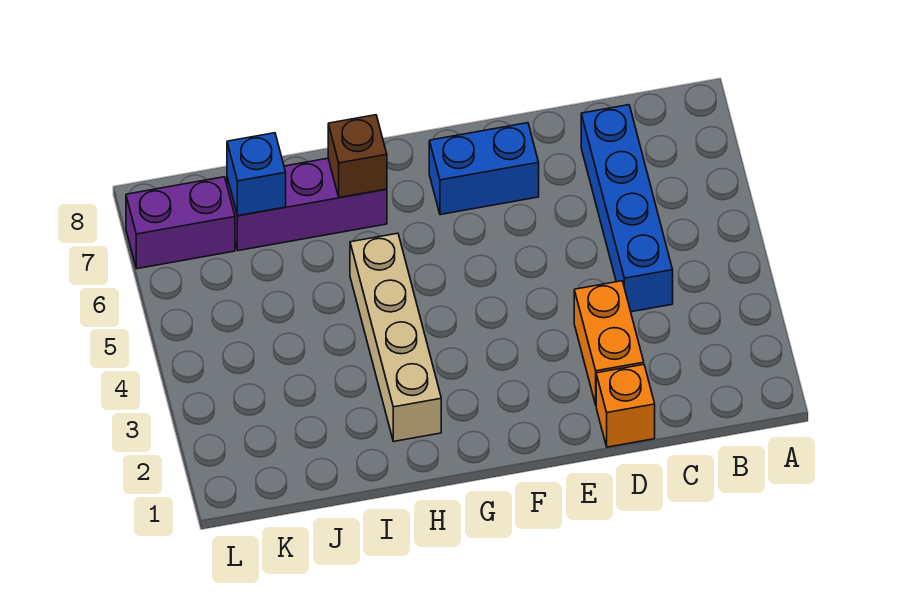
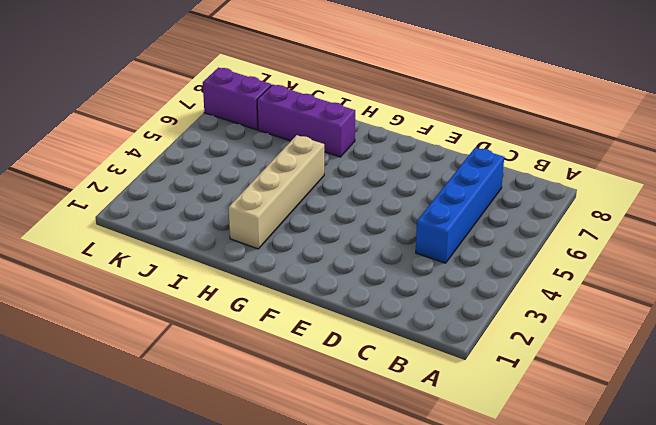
none -> orange 1x1 brick [596,364,655,447]
none -> orange 1x2 brick [574,281,644,405]

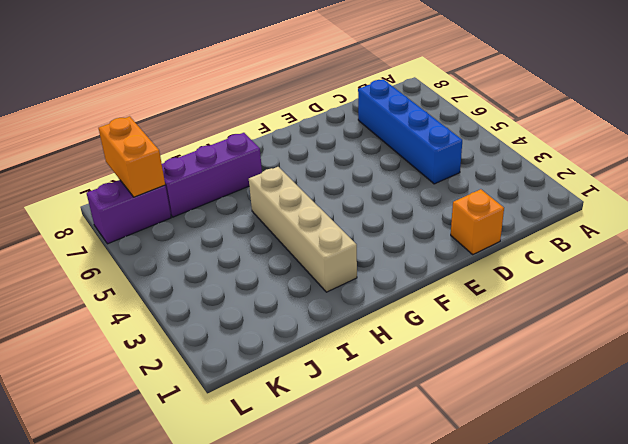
orange 1x2 brick [99,116,165,197] -> orange 1x2 brick moved to [574,281,644,405]
none -> blue 1x2 brick [429,123,539,215]
none -> brown 1x1 brick [328,115,387,198]

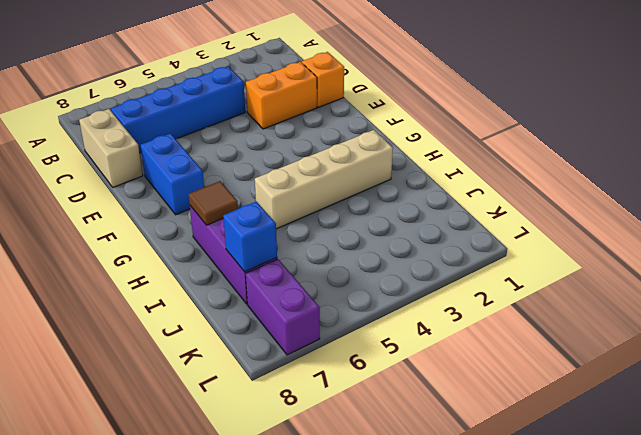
tan 1x2 brick [79,109,143,187] -> none
brown 1x1 tile [188,181,238,225] -> brown 1x1 brick [328,115,387,198]

